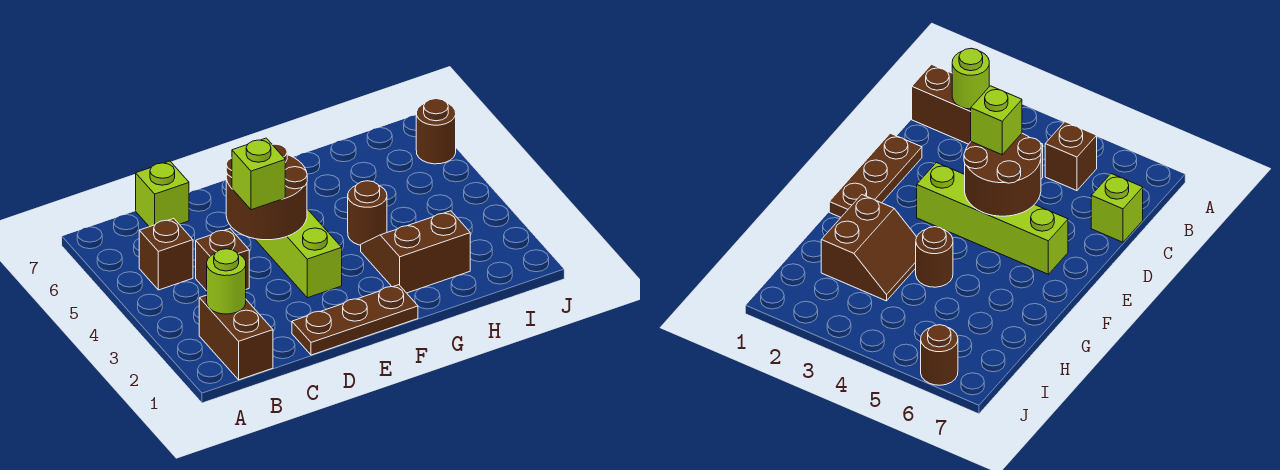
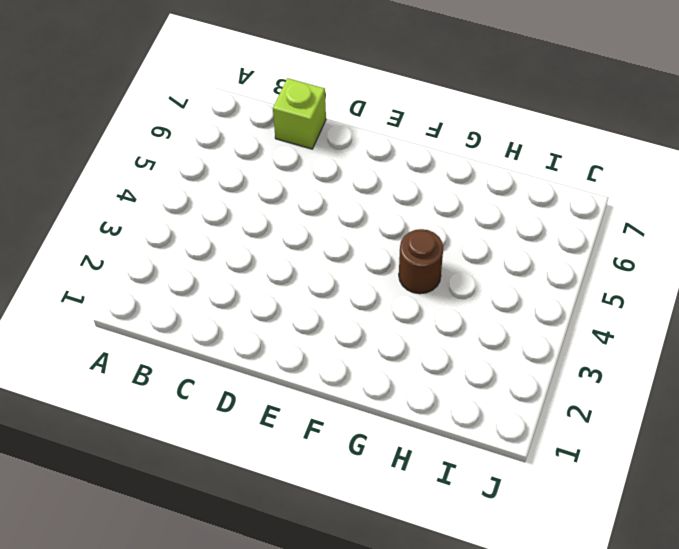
none -> brown 1x2 brick [199,295,273,380]
none -> brown 1x1 brick [139,219,193,290]
none -> brown 1x1 brick [196,229,249,291]

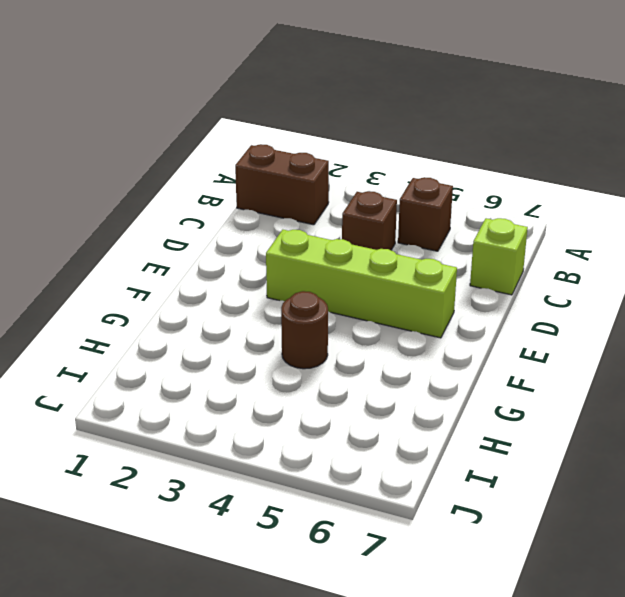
none -> brown 1x3 plate [292,285,418,355]
none -> brown 2x2 slope [361,211,470,293]
none -> brown 1x1 round brick [416,99,456,164]

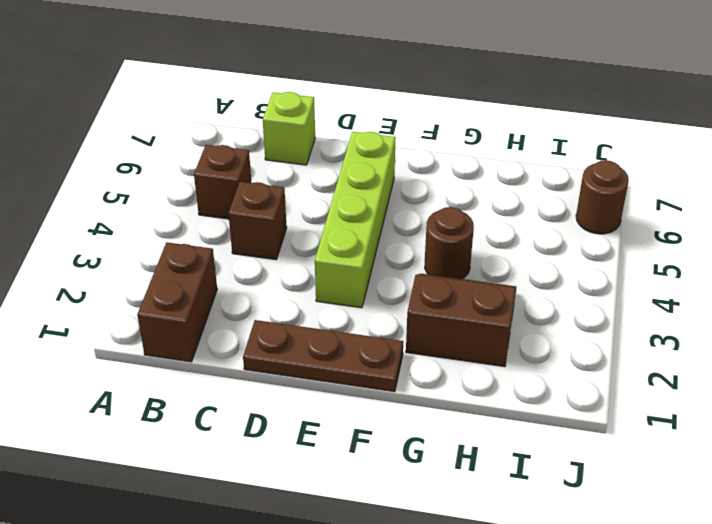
none -> lime 1x1 round brick [207,249,246,314]
none -> brown 2x2 round brick [226,144,307,240]
none -> lime 1x1 brick [232,138,285,210]

